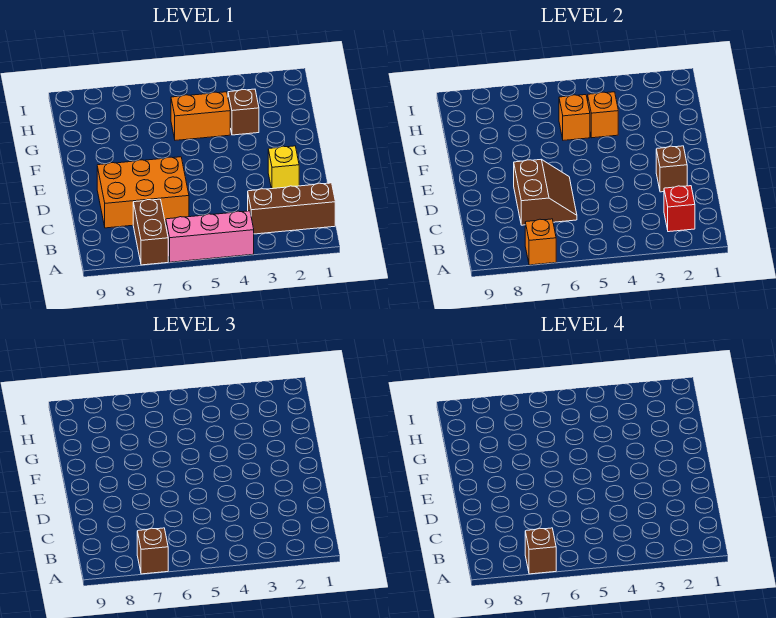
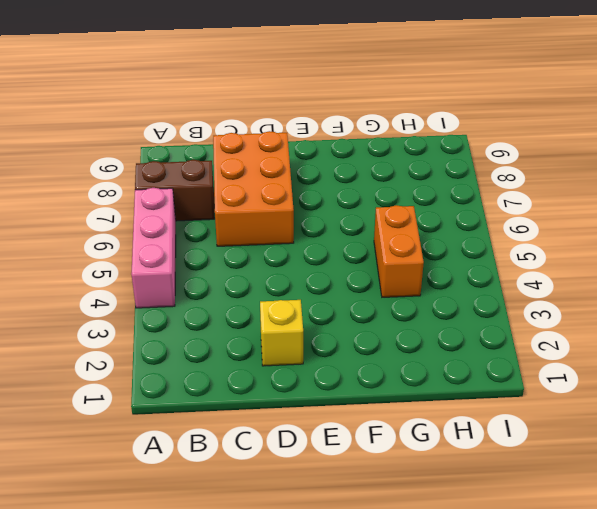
none -> brown 1x3 brick [248,183,335,234]
none -> brown 1x1 brick [228,89,259,135]
none -> orange 1x1 brick [525,219,556,265]

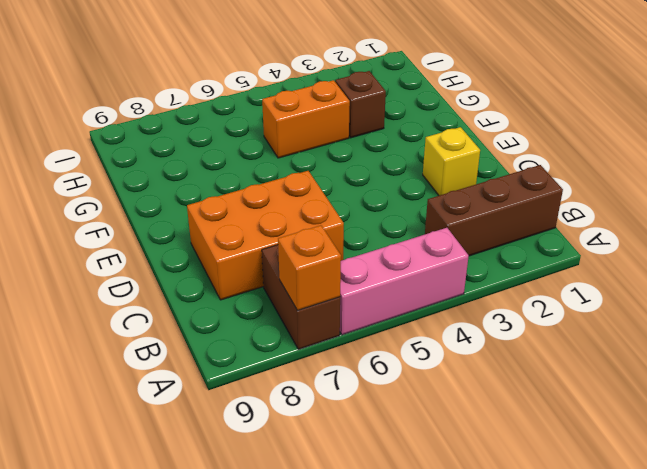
none -> red 1x1 brick [664,186,695,232]
none -> brown 2x2 slope [514,159,577,225]
none -> brown 1x1 brick [656,146,687,192]

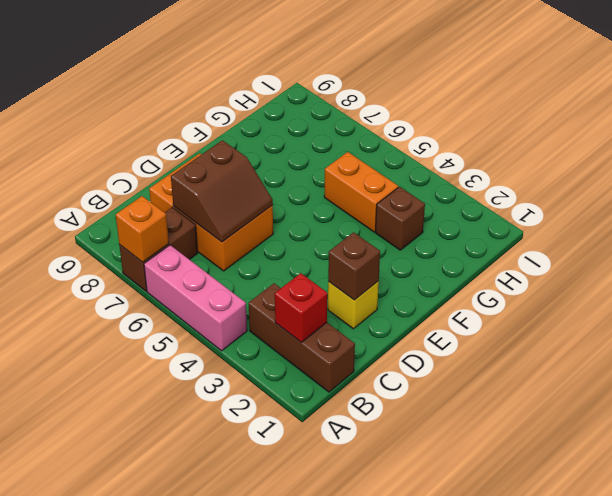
none -> orange 1x1 brick [588,92,618,138]
none -> orange 1x1 brick [559,95,590,140]
none -> brown 1x1 brick [137,528,168,574]

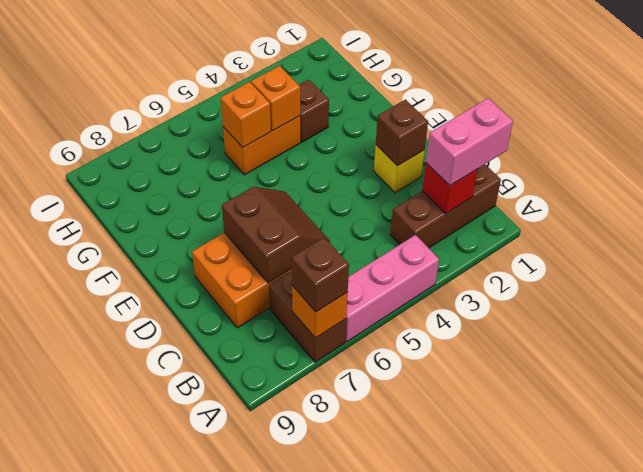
pink 1x2 brick [426,98,513,186] -> none
none -> brown 1x1 brick [525,528,556,574]

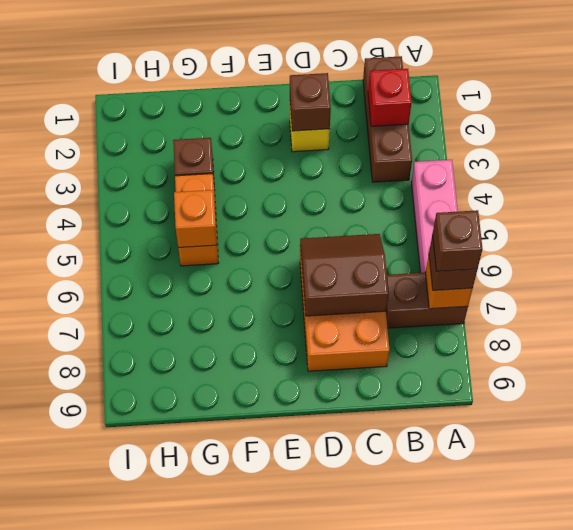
none -> orange 1x1 brick [588,92,618,138]

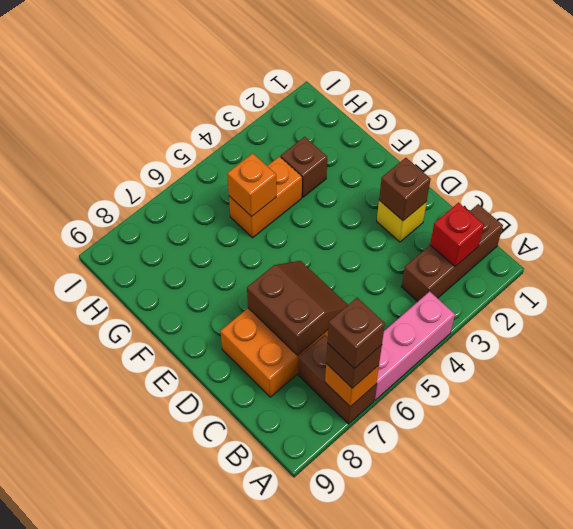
none -> orange 1x1 brick [588,92,618,138]

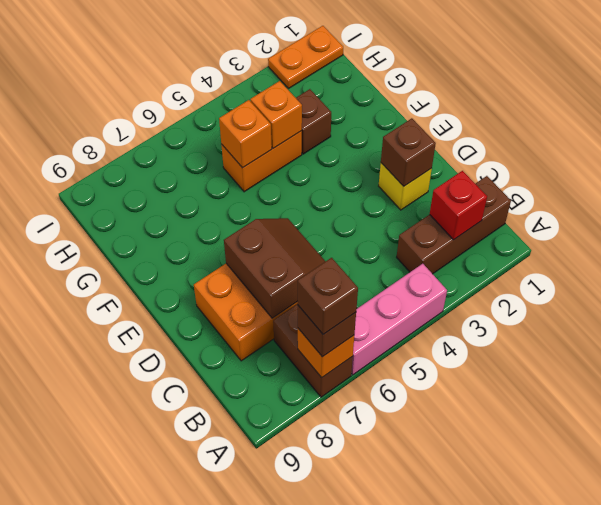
orange 1x2 plate [268,26,343,89] -> none

